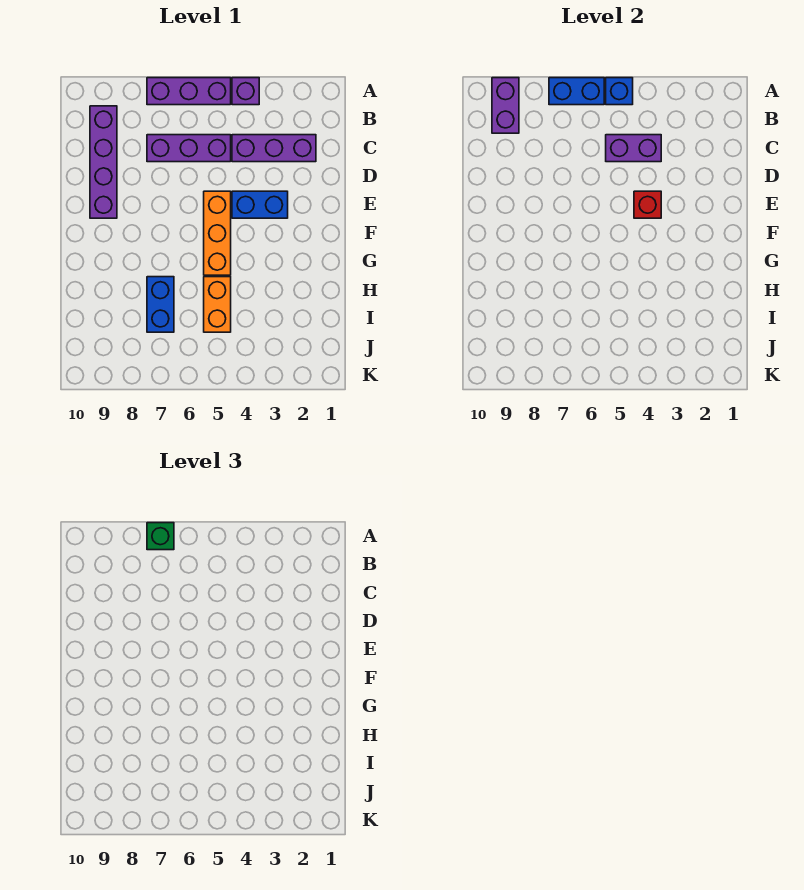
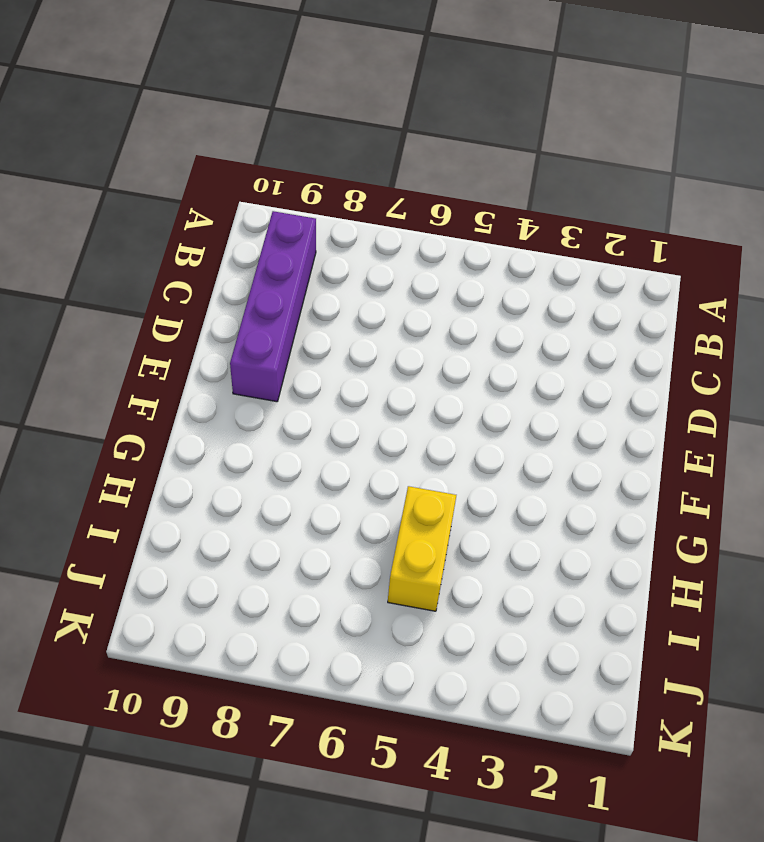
yellow 1x2 brick [388,486,456,611] -> orange 1x2 brick [204,277,231,332]
none -> purple 1x1 brick [232,78,259,105]
none -> purple 1x3 brick [147,78,231,105]
none -> purple 1x3 brick [232,135,316,162]

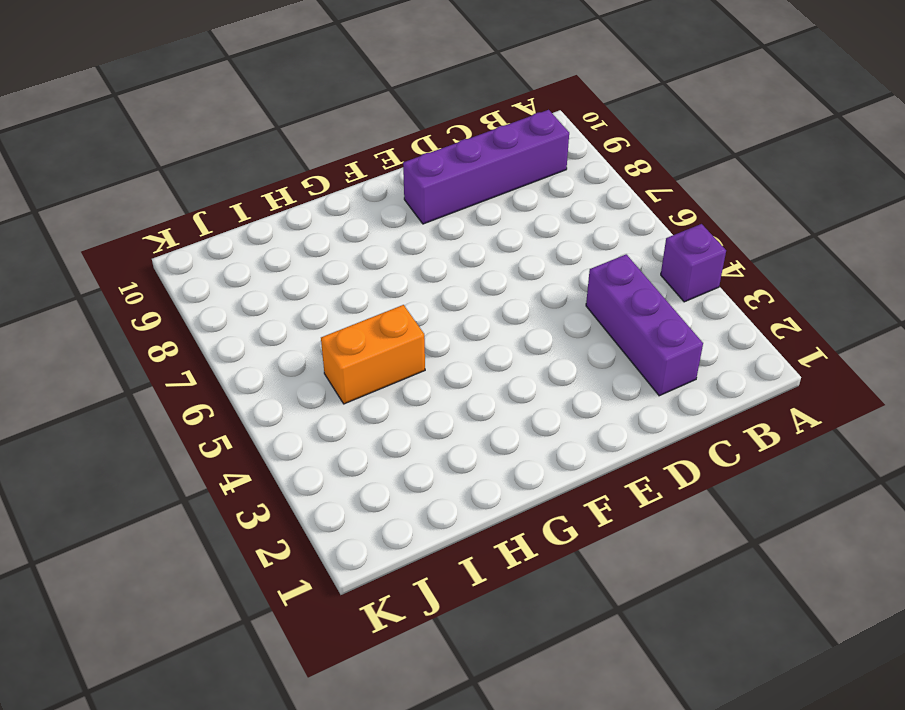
none -> purple 1x3 brick [147,78,231,105]
none -> purple 1x3 brick [147,135,231,162]
none -> blue 1x2 brick [232,191,288,218]

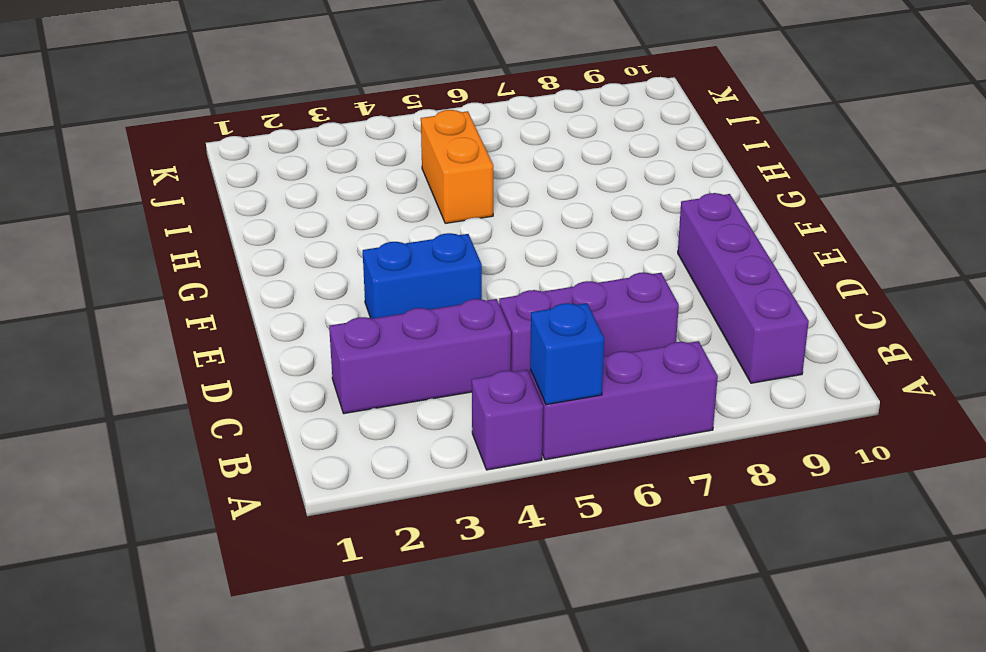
none -> orange 1x3 brick [204,191,231,275]
none -> blue 1x2 brick [147,277,174,332]
none -> blue 1x2 brick [549,78,604,105]

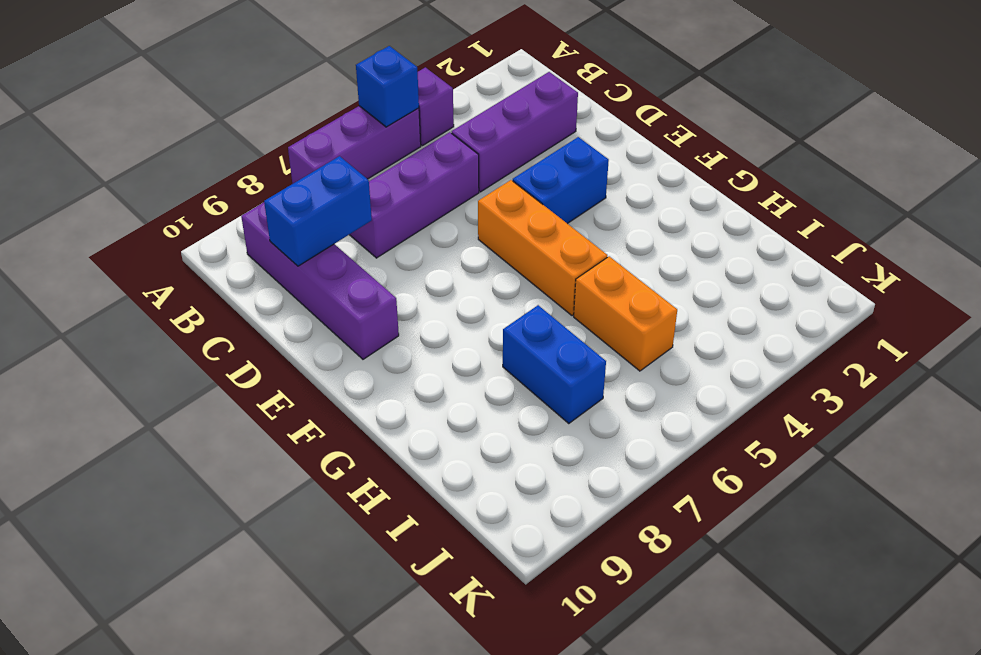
blue 1x2 brick [264,156,372,266] -> blue 1x2 brick moved to [549,78,604,105]
none -> purple 1x2 brick [492,78,519,133]
none -> purple 1x2 brick [606,135,661,162]
none -> red 1x1 brick [634,191,661,218]

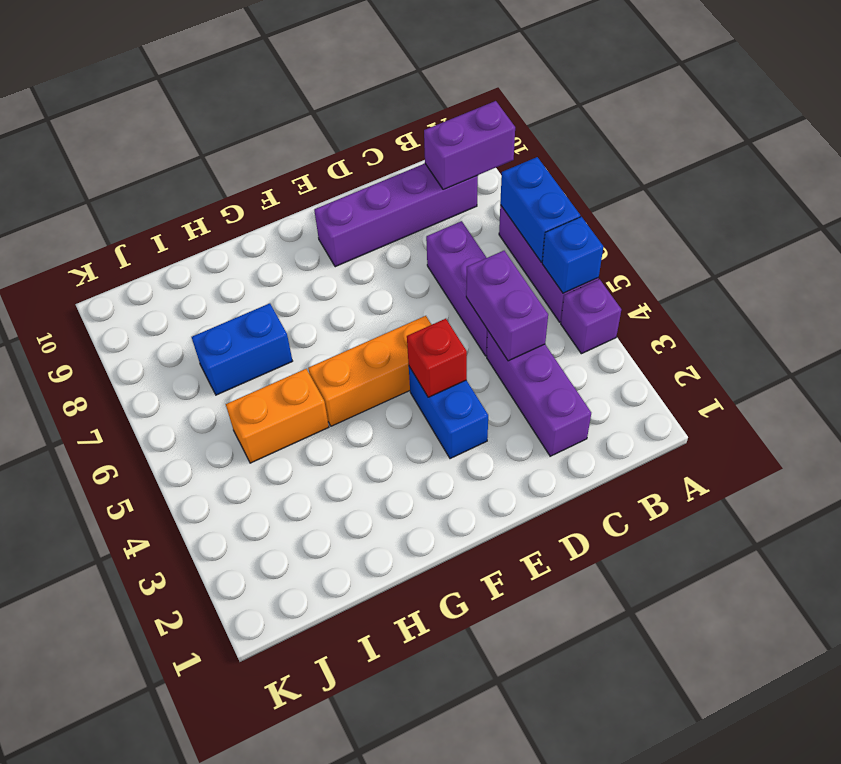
none -> green 1x1 brick [147,523,174,550]

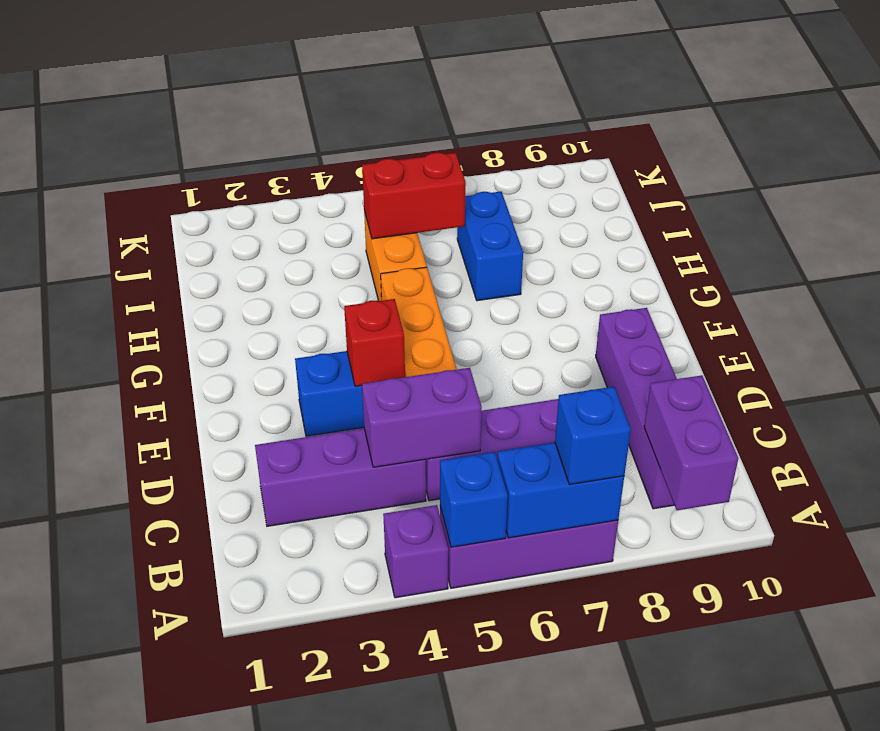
blue 1x1 brick [555,387,631,485] -> green 1x1 brick [147,523,174,550]
red 1x2 brick [362,153,466,239] -> none

